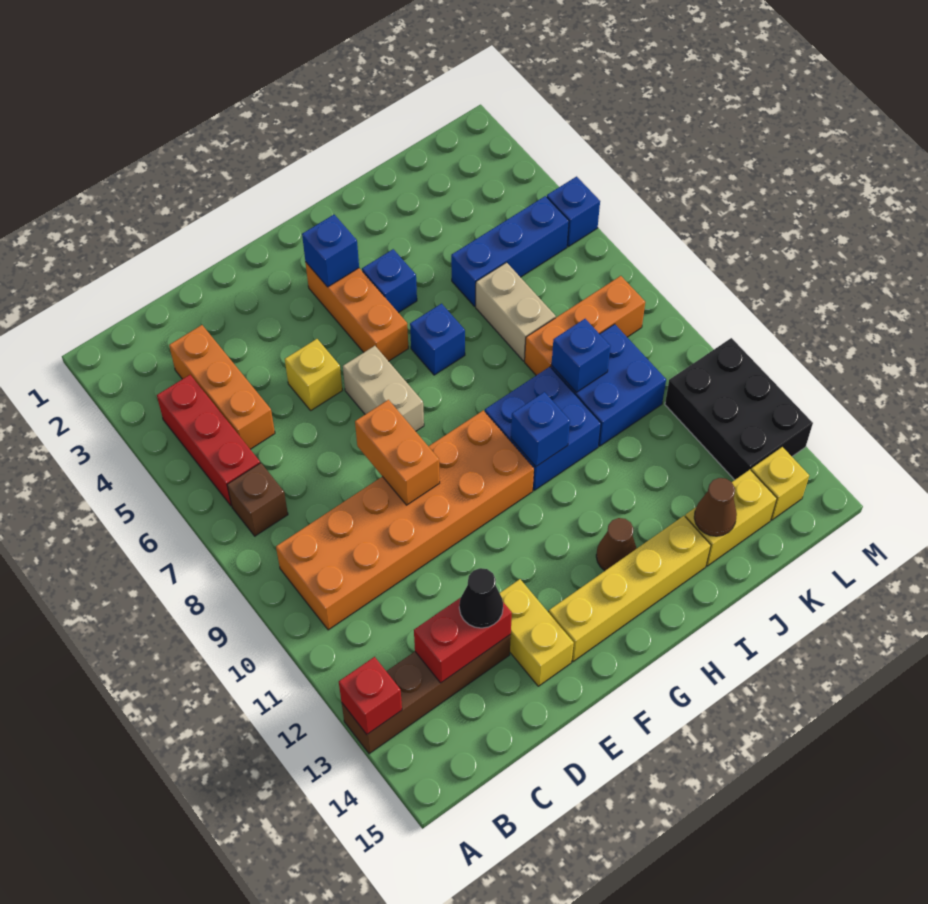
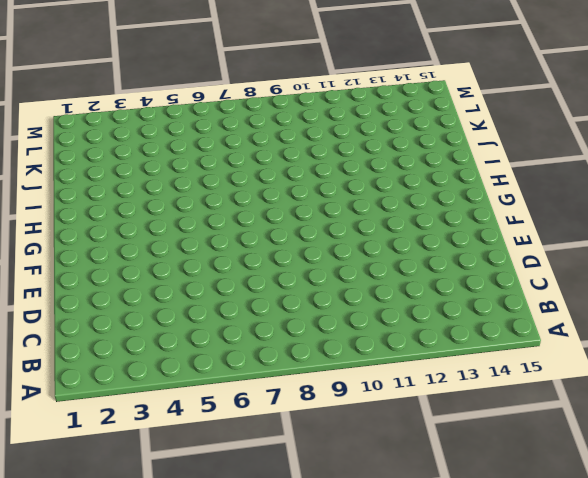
none -> brown 1x4 brick [342,634,511,754]
none -> red 1x3 brick [157,375,260,506]
none -> brown 1x1 brick [227,463,288,536]
none -> orange 2x6 brick [276,410,534,630]

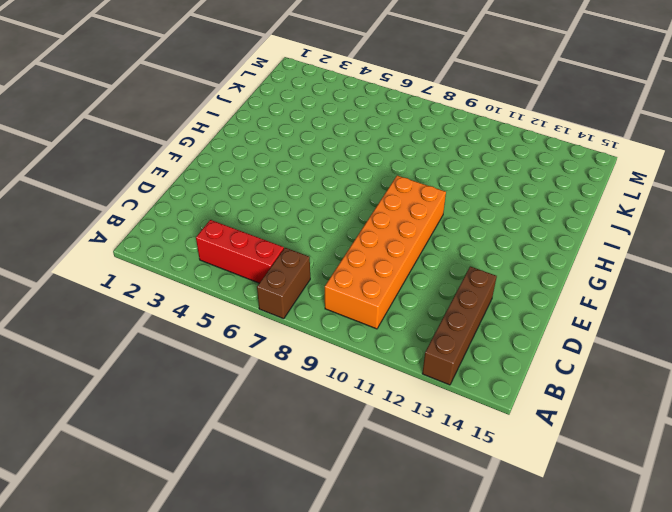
brown 1x2 brick [257,248,310,319] -> brown 1x1 brick [227,463,288,536]
none -> orange 1x3 brick [169,325,275,449]
none -> yellow 1x1 brick [285,339,342,410]
none -> yellow 1x2 brick [500,579,574,686]
none -> tan 1x2 brick [343,346,424,431]

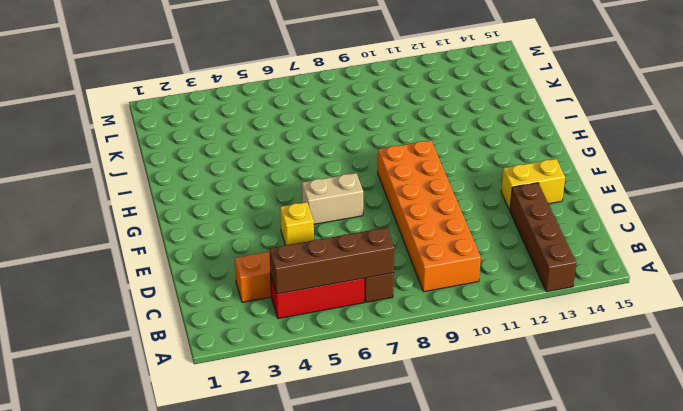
brown 1x4 brick [270,228,395,294] -> none
none -> yellow 1x4 brick [549,516,711,662]
none -> orange 1x3 brick [305,262,408,361]
none -> blue 1x1 brick [362,249,417,313]
none -> blue 1x1 brick [410,304,465,375]

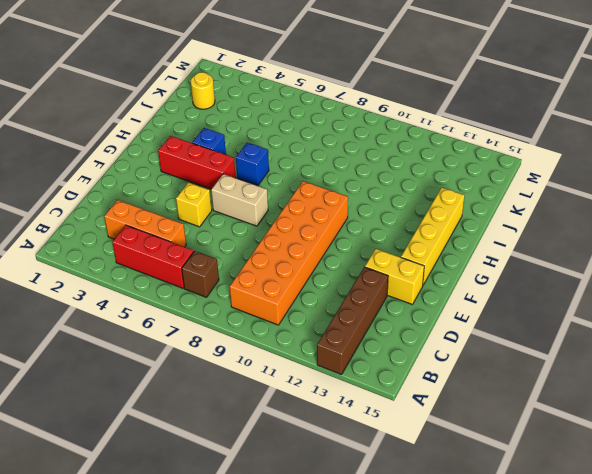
red 1x3 brick [158,136,236,189] -> orange 1x3 brick [305,262,408,361]
yellow 1x1 round brick [191,72,215,109] -> none
none -> blue 2x2 brick [485,367,601,490]
none -> brown 1x1 cone [596,518,637,571]
none -> blue 1x3 brick [451,196,569,306]
none -> tan 1x2 brick [476,262,556,361]

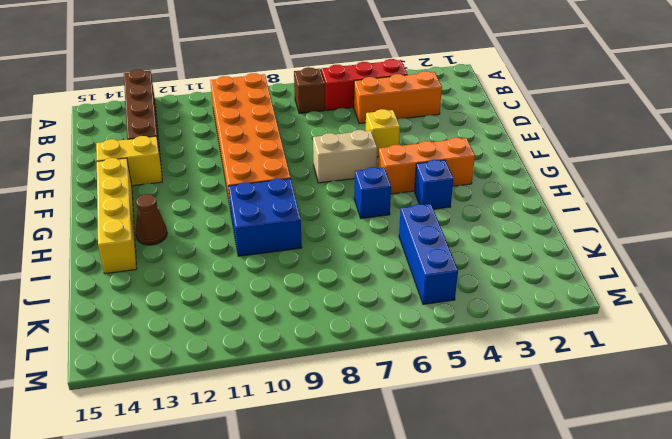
none -> tan 1x2 brick [476,262,556,361]
none -> orange 1x3 brick [525,276,645,375]
none -> blue 2x2 brick [551,324,666,446]
none -> yellow 1x2 brick [685,470,777,566]

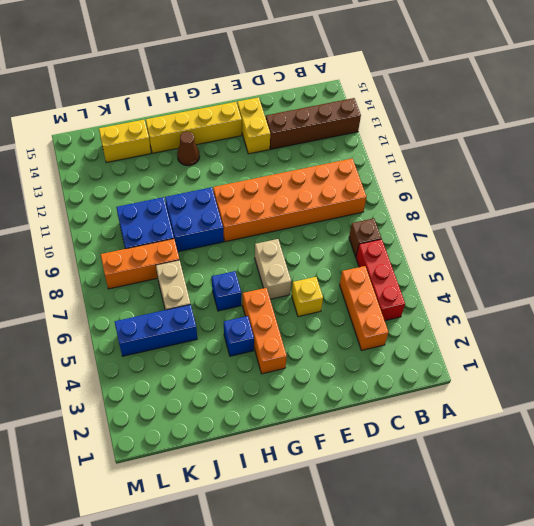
none -> black 2x3 brick [665,338,813,480]
none -> yellow 1x1 brick [751,447,809,520]
none -> blue 1x1 brick [547,177,600,247]
none -> red 1x1 brick [339,657,402,734]

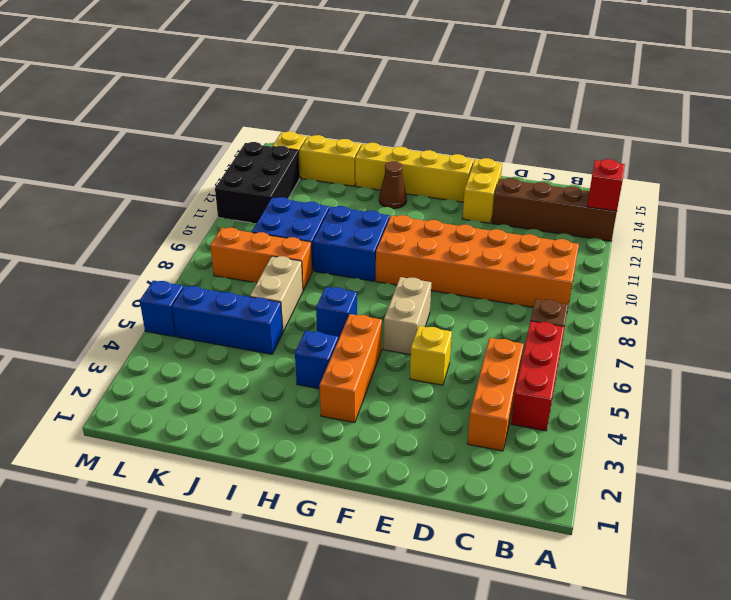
none -> red 1x2 brick [414,598,512,683]
none -> orange 1x2 brick [355,400,440,505]
none -> blue 1x1 brick [302,215,359,287]
none -> blue 1x1 brick [511,392,570,467]

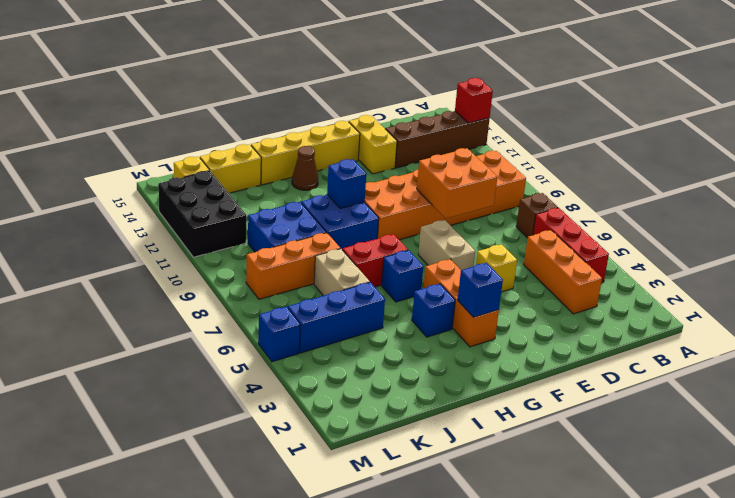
orange 2x2 brick [417,148,497,218] -> orange 1x2 brick [355,400,440,505]
red 1x2 brick [342,234,408,287] -> red 1x2 brick moved to [414,598,512,683]
none -> blue 1x1 brick [552,319,610,392]
none -> brown 1x1 cone [694,478,737,536]
none -> black 1x1 cone [459,568,503,628]

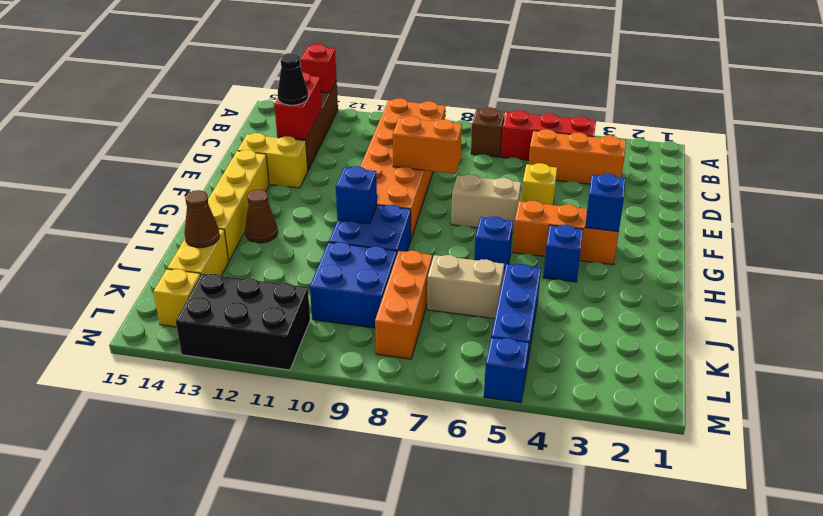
none -> blue 1x1 brick [552,319,610,392]

